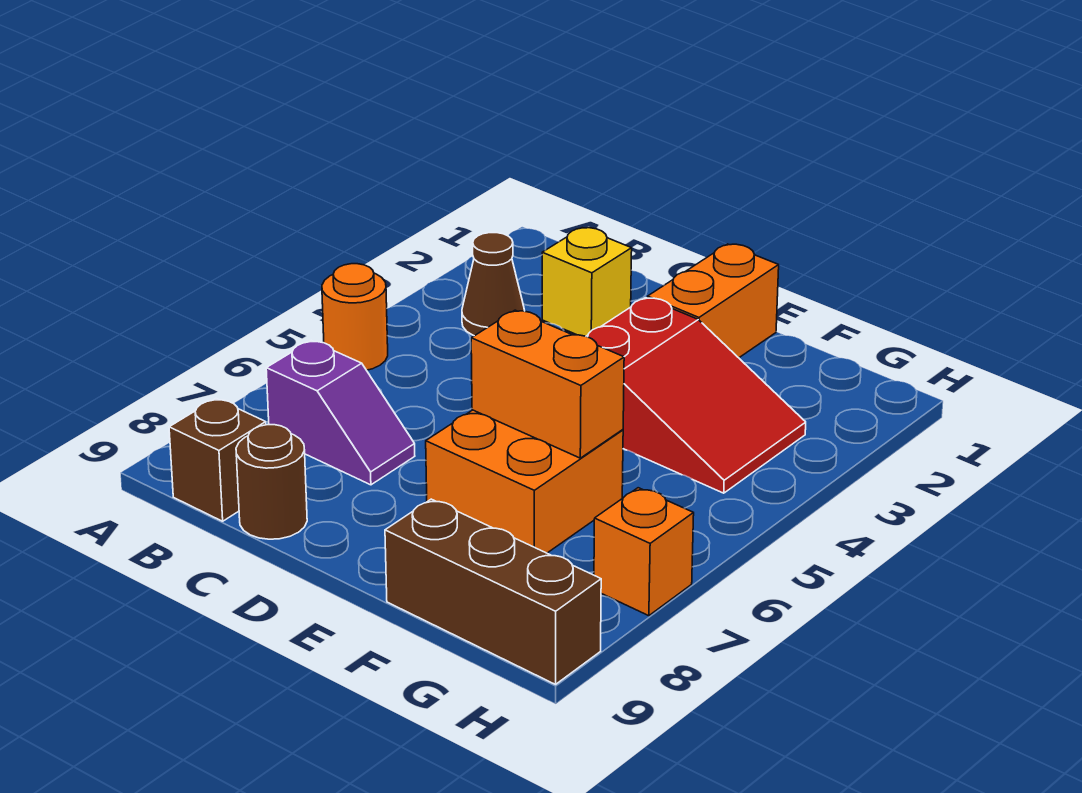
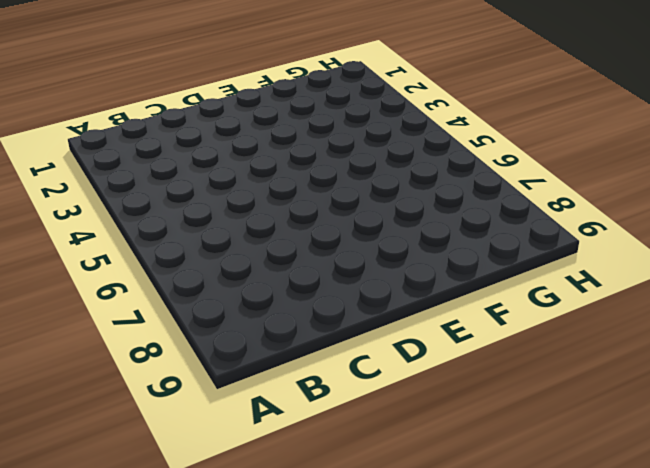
none -> orange 1x1 round brick [322,264,388,370]
none -> brown 1x1 cone [462,233,525,336]
none -> purple 1x2 slope [266,341,415,485]

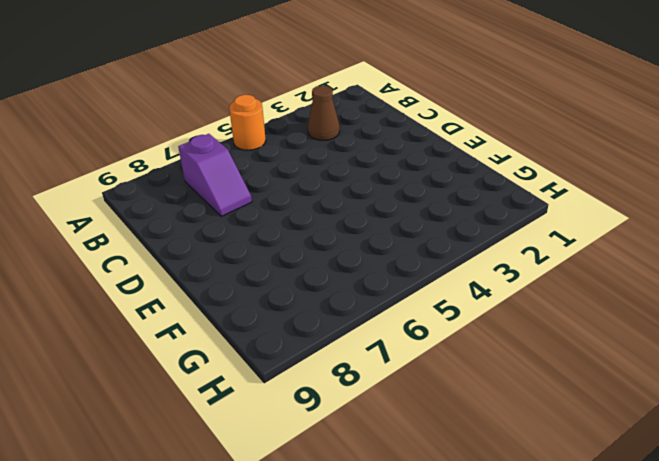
none -> brown 1x1 brick [169,399,266,521]
none -> yellow 1x1 brick [542,228,632,336]
none -> brown 1x1 round brick [236,425,307,539]

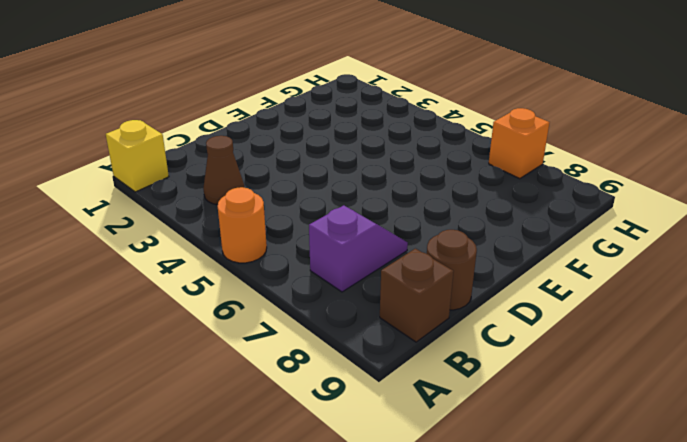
yellow 1x1 brick [106,120,169,192] -> yellow 1x1 brick moved to [542,228,632,336]
none -> orange 1x2 brick [648,244,779,358]
none -> red 2x3 slope [586,298,806,493]
none -> orange 2x2 brick [426,410,623,553]

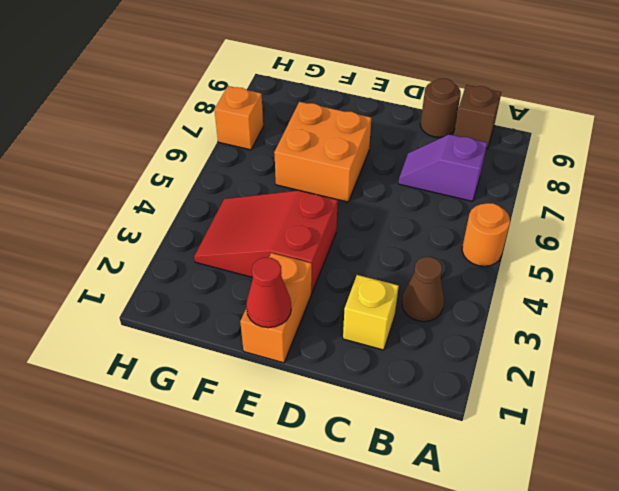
red 1x1 cone [246,258,291,328] -> none
none -> brown 1x3 brick [385,499,601,684]
none -> orange 1x2 brick [471,310,624,458]

